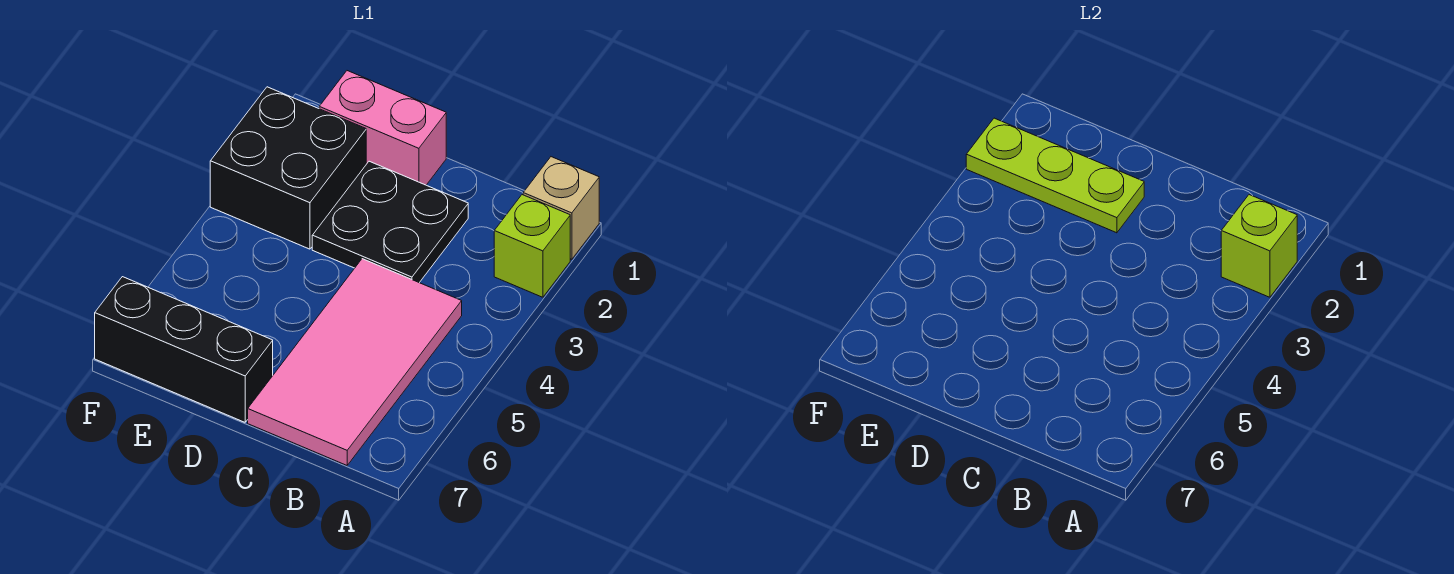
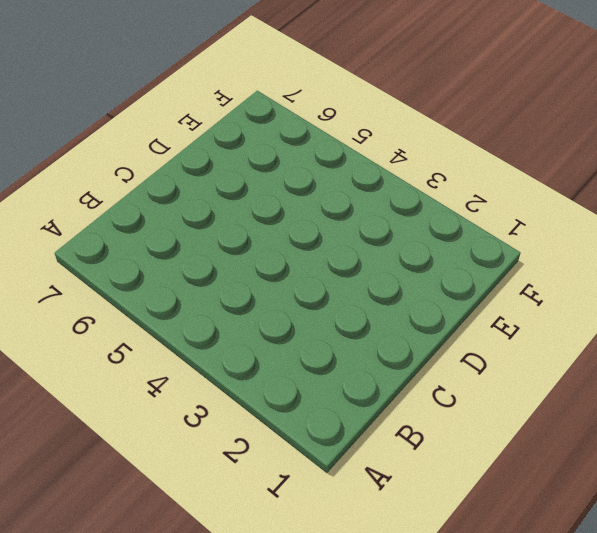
none -> tan 1x1 brick [523,157,599,259]
none -> lime 1x1 brick [494,195,570,297]

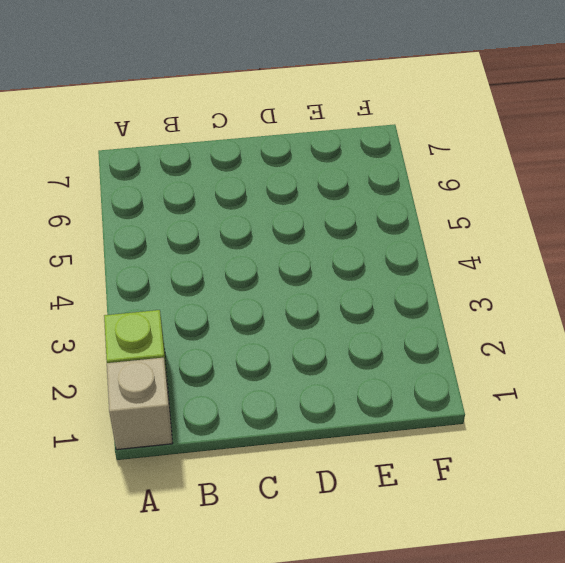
none -> pink 2x4 tile [248,259,462,465]
none -> black 2x2 plate [312,161,468,283]

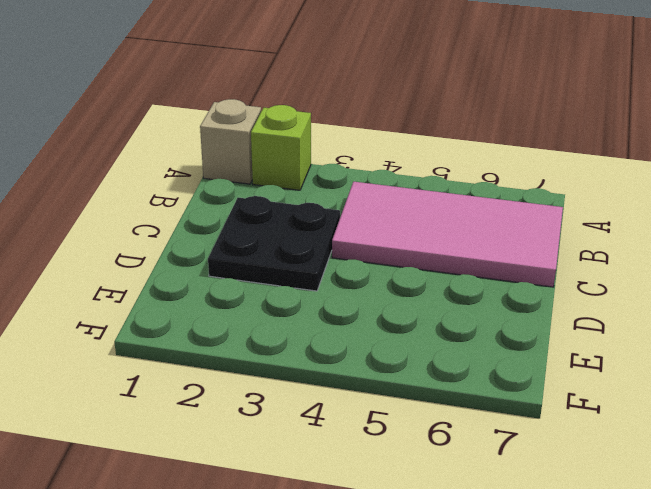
none -> pink 1x2 brick [319,71,446,185]
none -> black 1x3 brick [95,277,273,422]

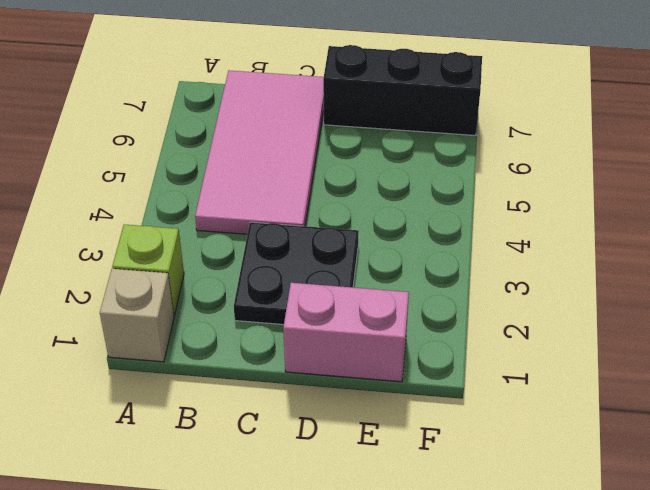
none -> black 2x2 brick [210,87,366,249]
none -> lime 1x1 brick [1221,195,1297,297]

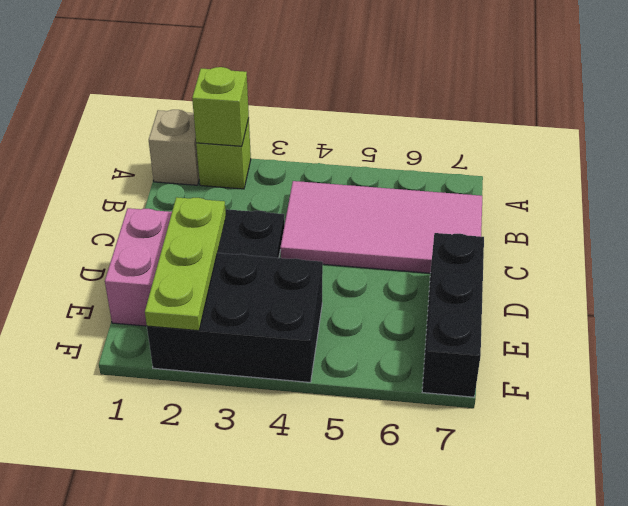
black 2x3 brick [147,253,323,382] -> black 2x2 brick [210,87,366,249]

